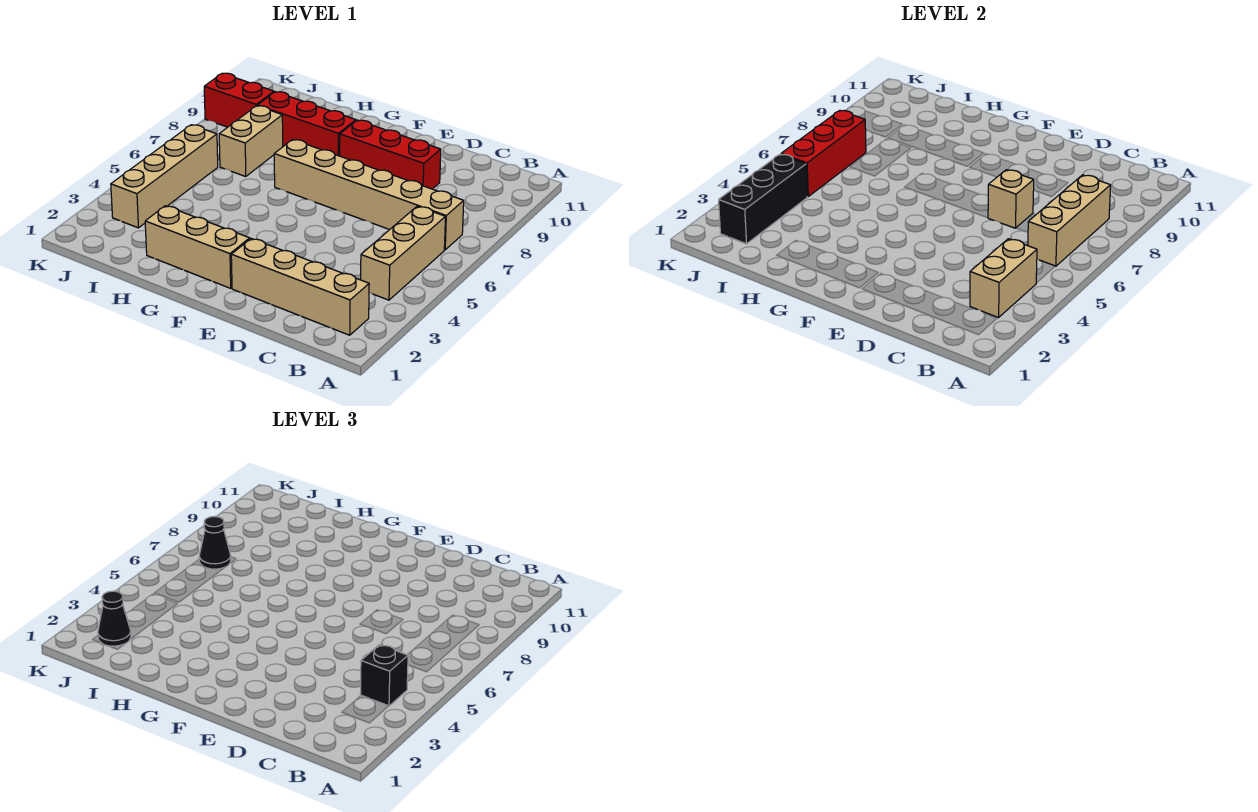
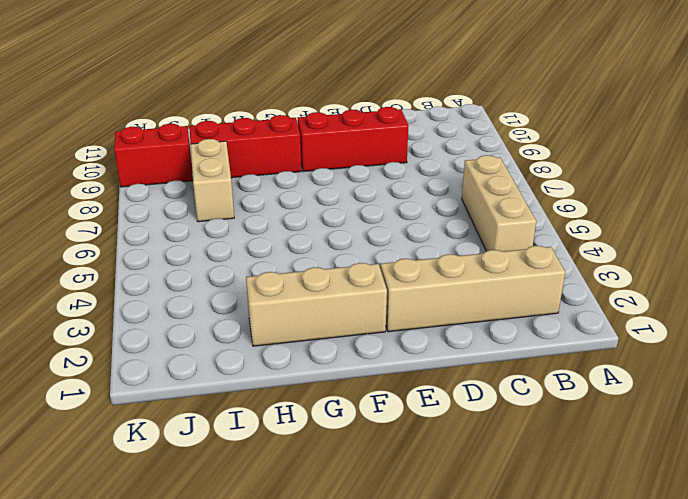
none -> tan 1x6 brick [274,140,464,250]
none -> tan 1x4 brick [111,125,218,228]
none -> tan 1x2 brick [970,239,1037,318]

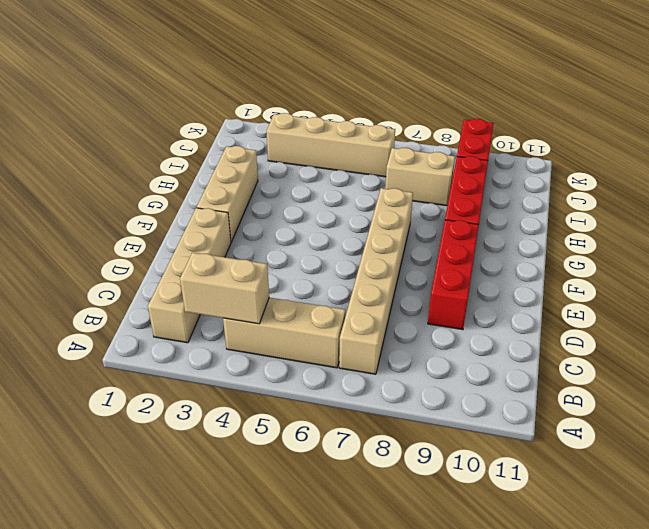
none -> tan 1x3 brick [1028,175,1111,266]
none -> tan 1x1 brick [988,170,1034,228]
none -> black 1x3 brick [719,154,808,244]

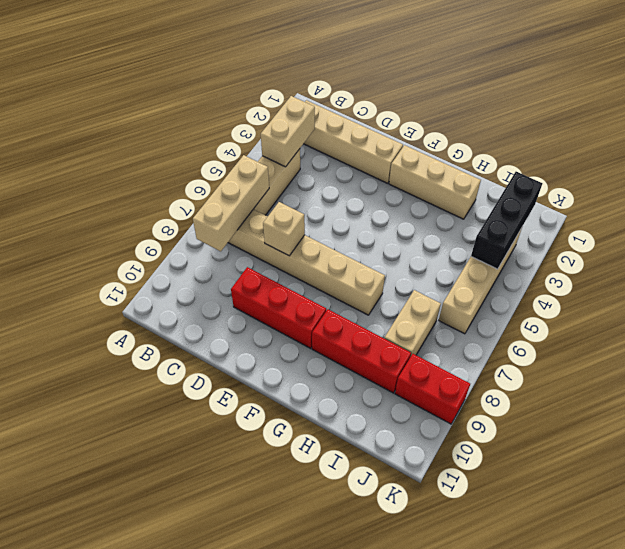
none -> red 1x3 brick [781,110,866,196]
none -> black 1x1 brick [360,645,408,706]
none -> black 1x1 cone [98,591,131,646]

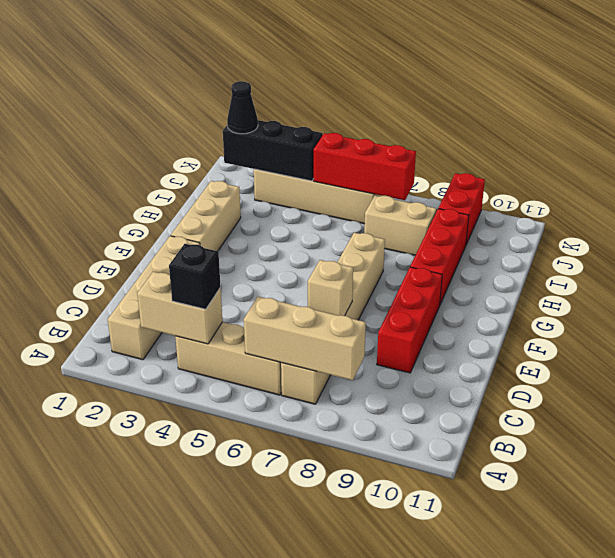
none -> black 1x1 cone [199,517,231,569]

